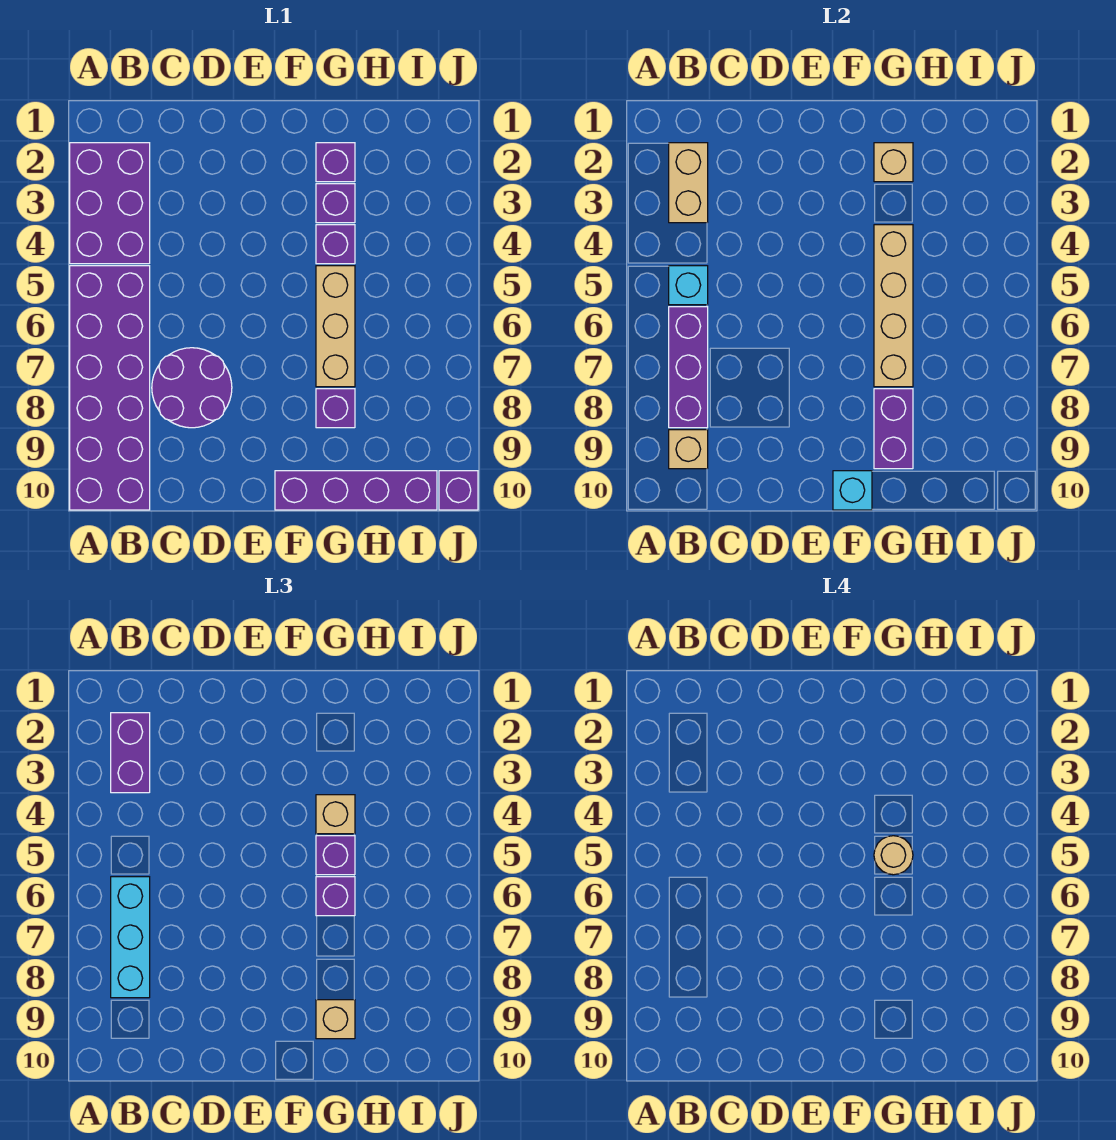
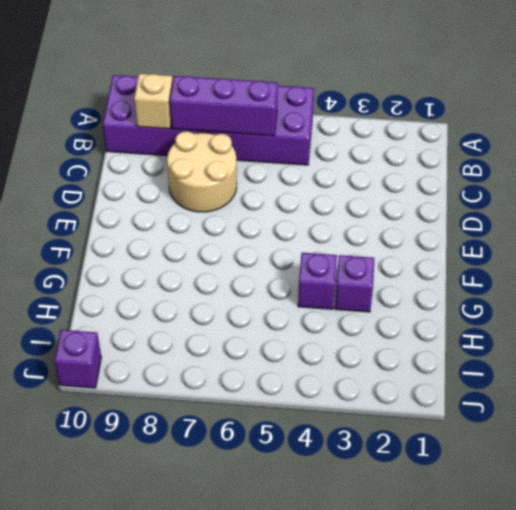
tan 2x2 round brick [167,131,237,212] -> purple 2x2 round brick [152,348,232,428]
none -> purple 2x3 brick [70,143,150,264]
none -> purple 1x4 brick [275,471,437,510]
none -> purple 1x1 brick [316,143,355,182]

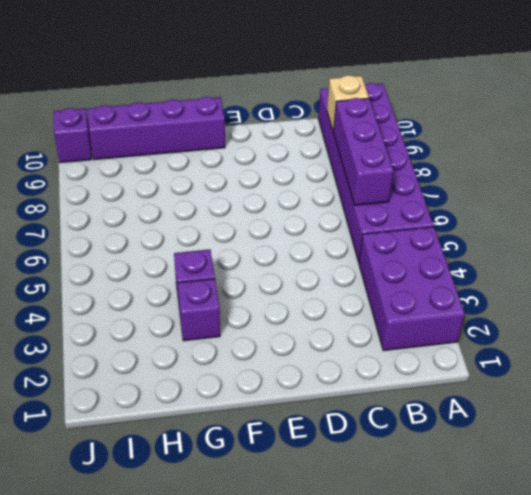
none -> purple 2x2 round brick [152,348,232,428]
none -> purple 1x1 brick [316,143,355,182]
none -> tan 1x3 brick [316,266,355,387]

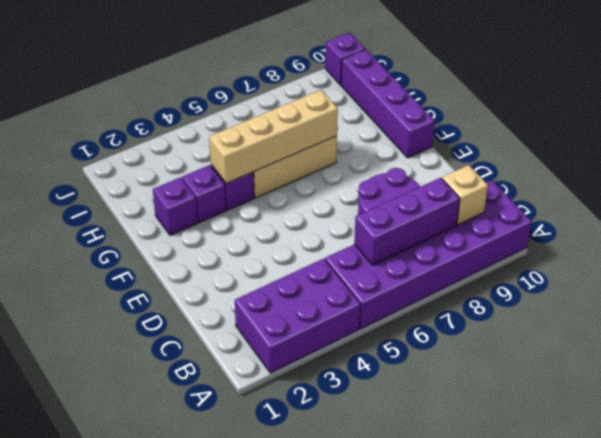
none -> purple 1x1 brick [316,389,355,428]
none -> tan 1x2 brick [669,143,708,223]
none -> cyan 1x1 brick [669,266,708,305]

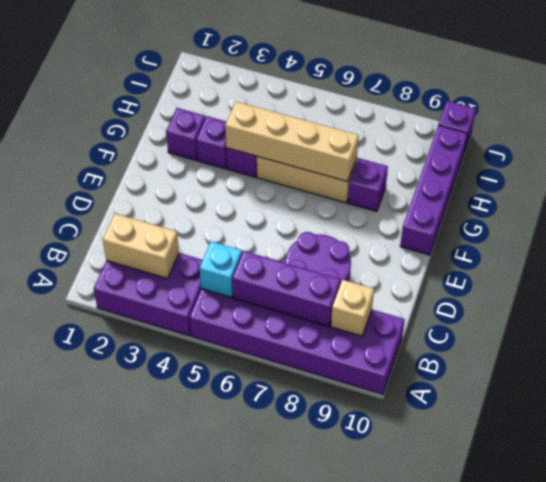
none -> cyan 1x1 brick [833,471,872,510]
none -> tan 1x1 brick [874,143,913,182]
none -> purple 1x2 brick [874,389,913,469]

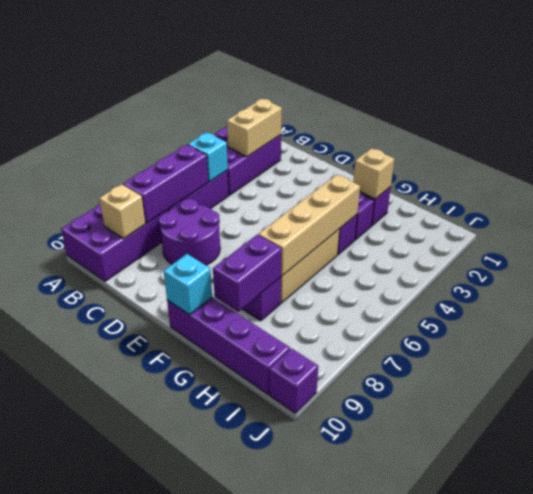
none -> purple 1x2 brick [111,713,150,793]
none -> cyan 1x3 brick [111,877,150,998]
none -> tan 1x1 brick [316,795,355,834]

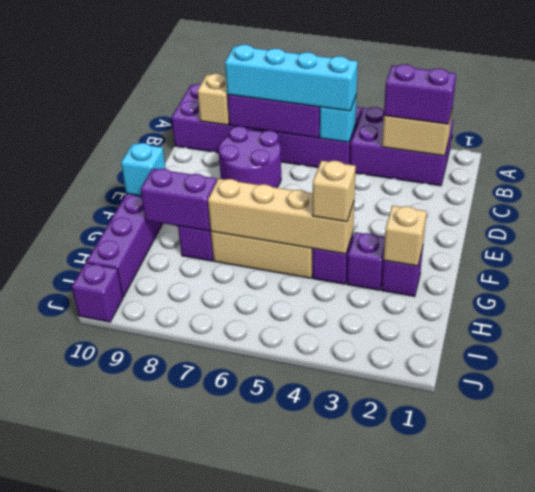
cyan 1x4 brick [225,45,358,111] -> cyan 1x3 brick [111,877,150,998]
none -> purple 1x1 brick [316,836,355,875]
none -> purple 1x1 brick [316,877,355,916]
none -> tan 1x1 brick [316,1000,355,1039]

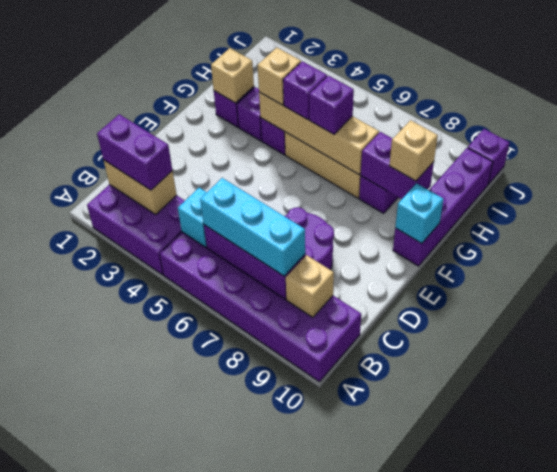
none -> tan 1x1 round brick [874,836,913,875]

